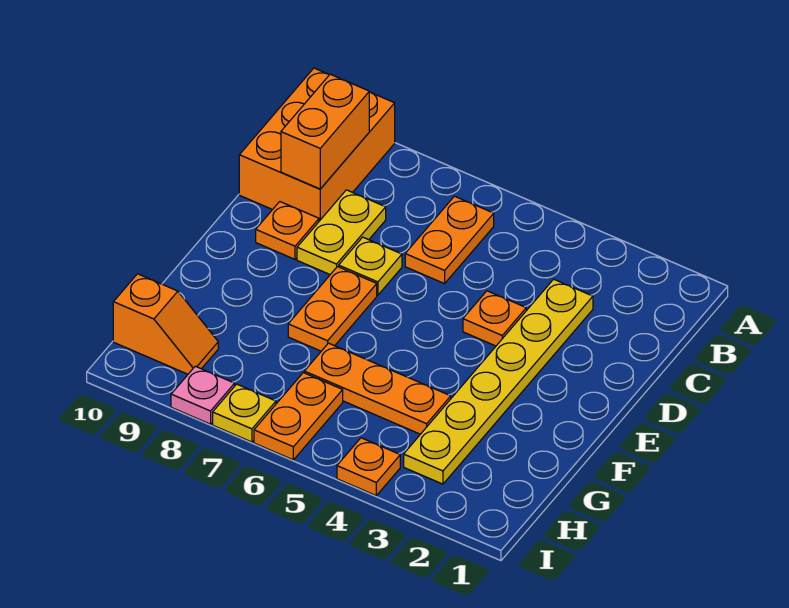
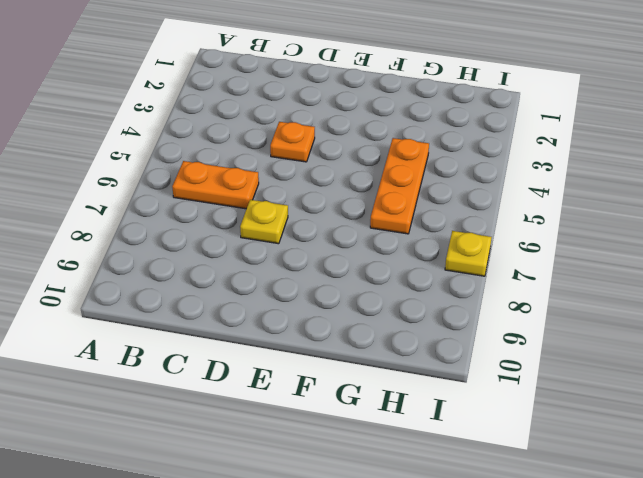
none -> orange 2x3 brick [239,68,395,221]
none -> yellow 1x6 plate [404,279,593,484]
none -> yellow 1x2 plate [297,190,386,274]

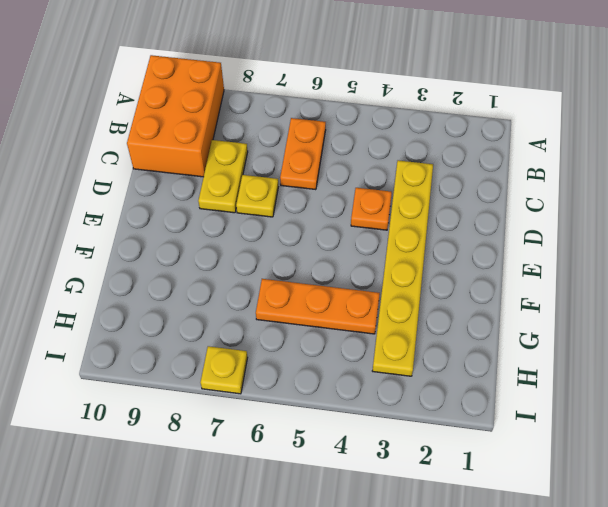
none -> orange 1x1 plate [256,202,319,259]
none -> orange 1x2 plate [288,267,377,351]
none -> orange 1x2 plate [254,373,343,460]

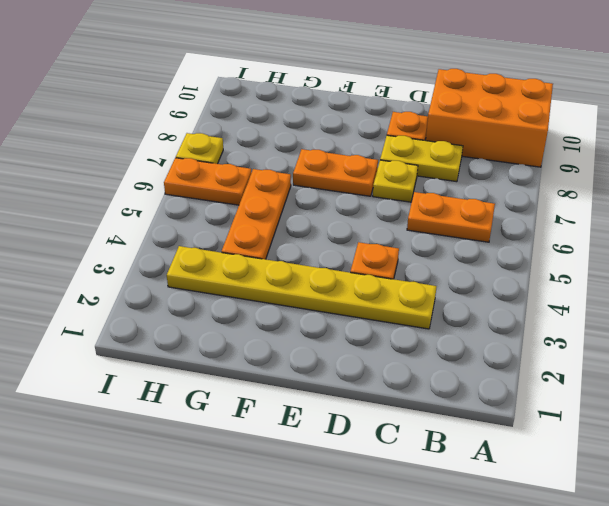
none -> orange 1x2 slope [113,274,218,374]
none -> orange 1x1 plate [337,438,400,495]
none -> pink 1x1 plate [171,366,235,424]

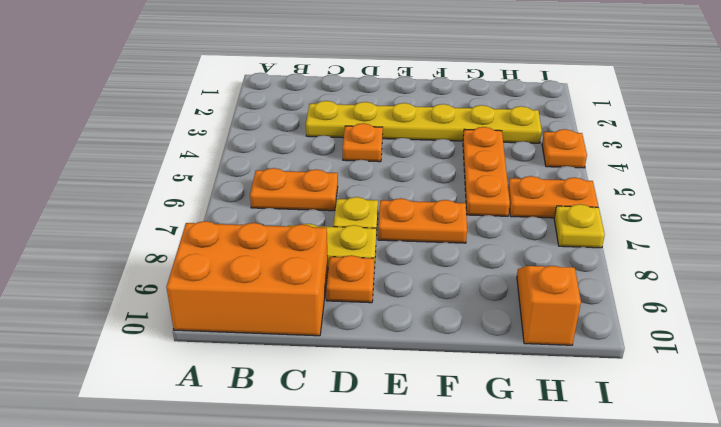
none -> pink 1x1 plate [171,366,235,424]
none -> orange 1x2 brick [281,74,369,189]

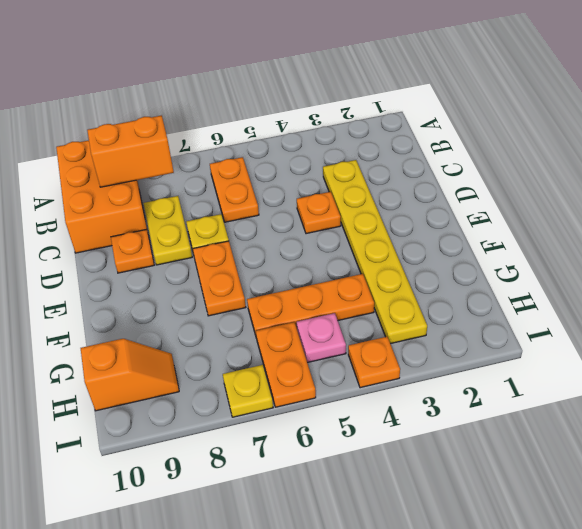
orange 1x2 brick [87,115,174,187] -> orange 1x2 brick turned to [281,74,369,189]
pink 1x1 plate [297,313,346,363] -> pink 1x1 plate moved to [171,366,235,424]

